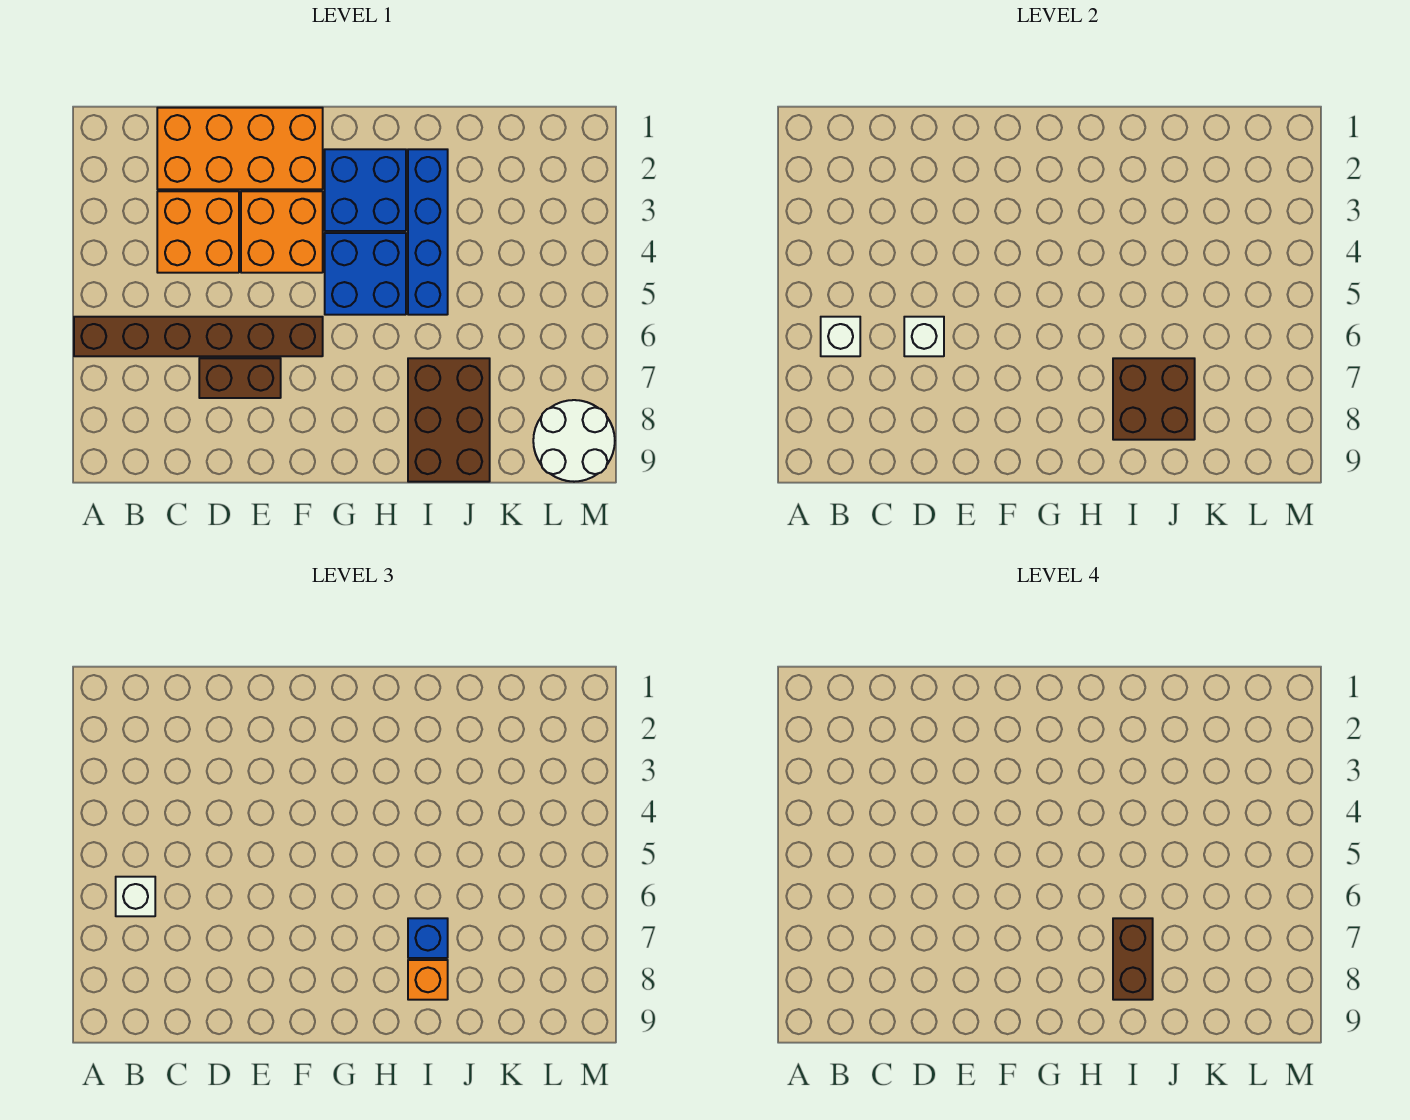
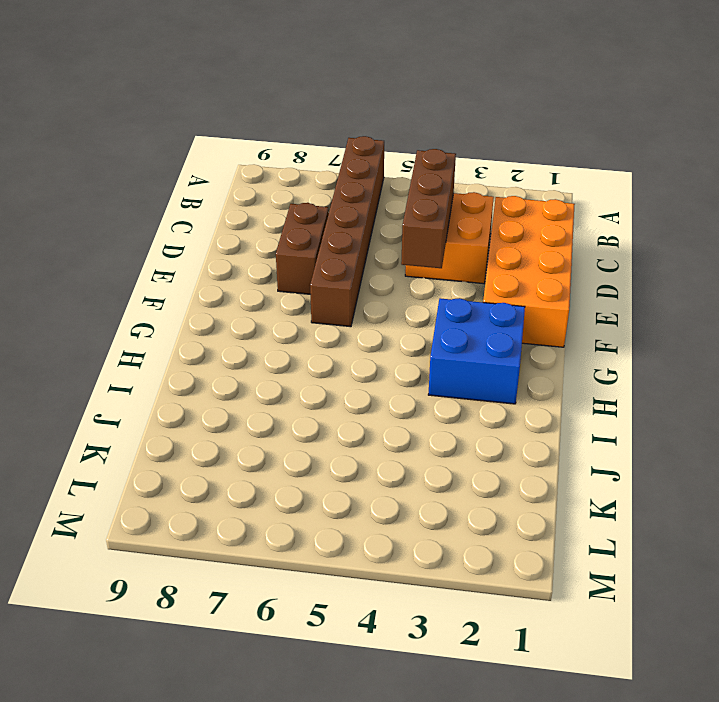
brown 1x3 brick [401,149,456,268] -> none
none -> orange 2x2 brick [241,191,323,273]
none -> blue 2x2 brick [325,233,406,315]
none -> blue 1x4 brick [408,149,448,315]

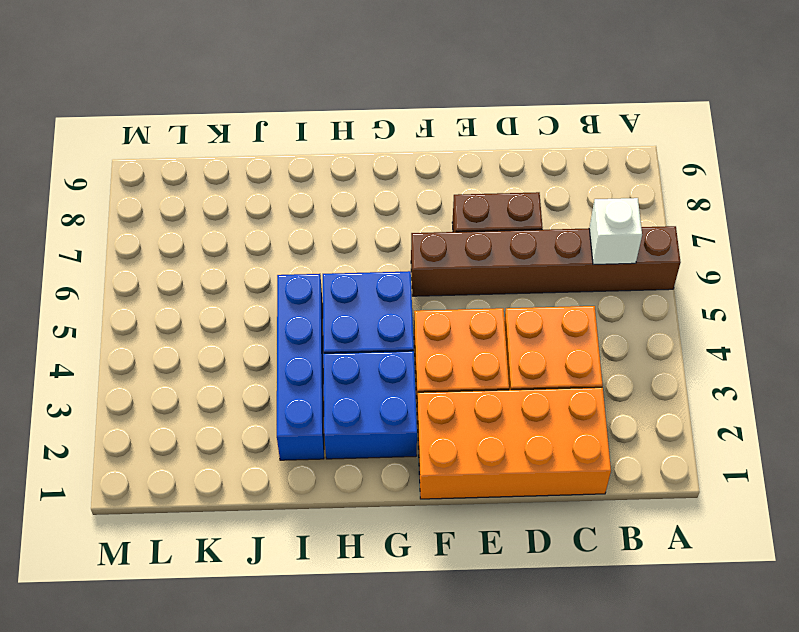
none -> brown 2x3 brick [408,358,490,482]
none -> white 2x2 round brick [533,400,615,482]
none -> white 1x1 brick [904,317,944,356]

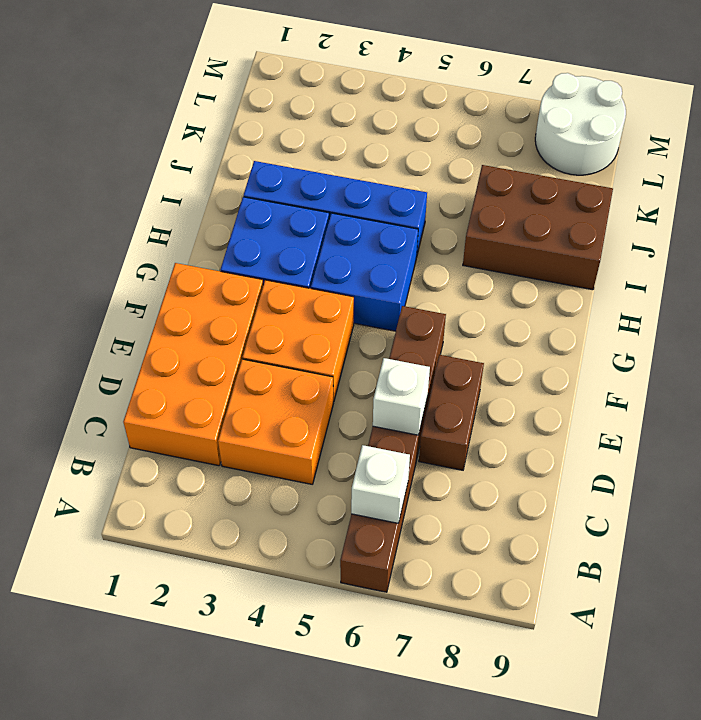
none -> brown 2x2 brick [1113,358,1195,440]
none -> white 1x1 brick [116,877,155,916]
none -> blue 1x1 brick [408,918,448,958]

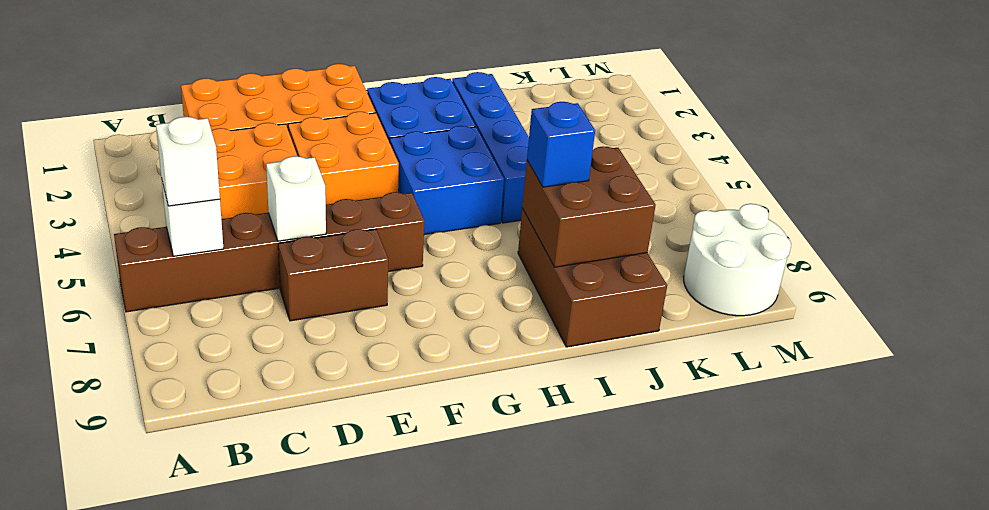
none -> orange 1x1 brick [408,960,448,1000]
none -> brown 1x2 brick [1113,918,1153,1000]

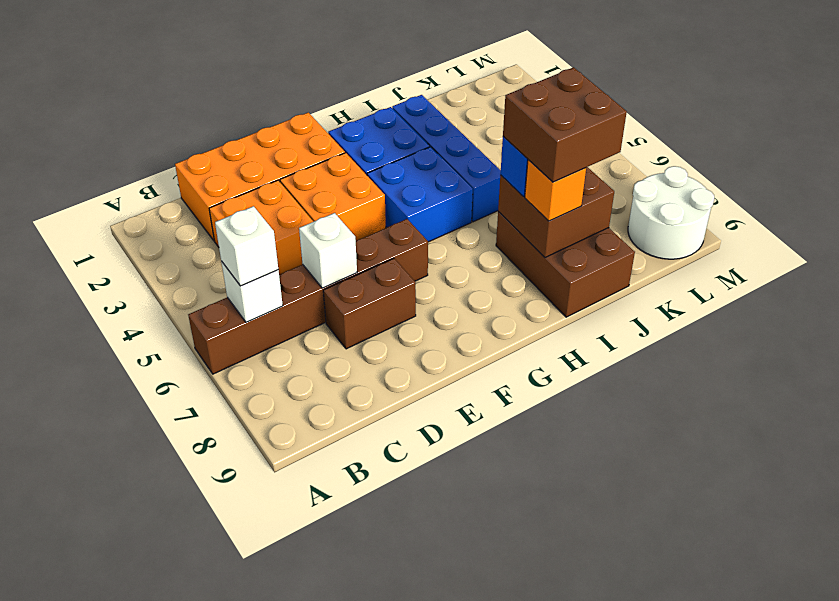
brown 2x2 brick [503,67,627,182] -> brown 1x2 brick [1113,918,1153,1000]

